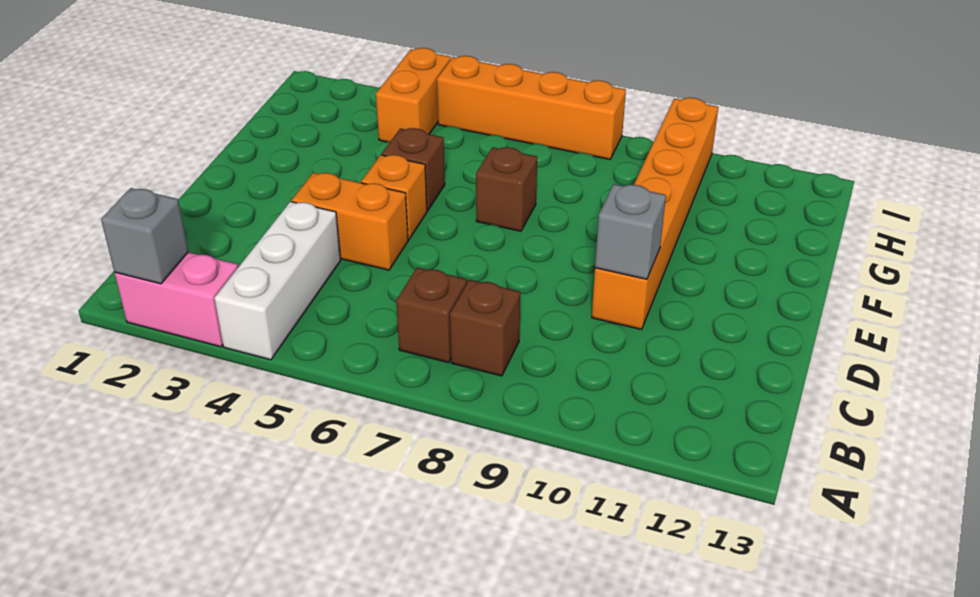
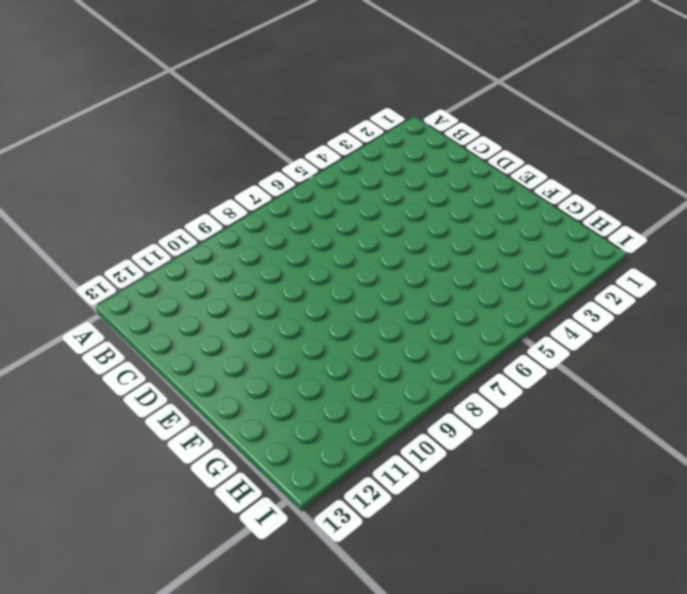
none -> pink 1x2 brick [115,252,238,347]
none -> white 1x3 brick [214,202,341,360]
none -> brown 1x1 brick [396,267,467,363]

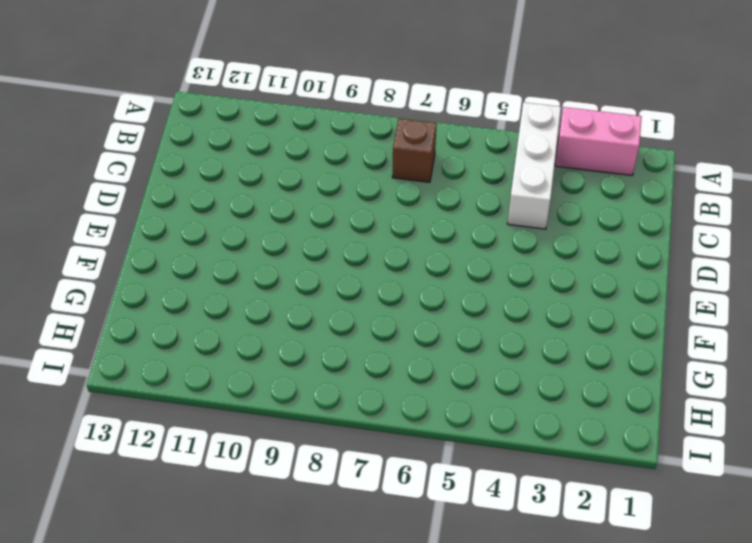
none -> brown 1x1 brick [450,280,520,376]
none -> orange 1x2 brick [291,173,408,270]
none -> orange 1x6 brick [592,98,718,329]

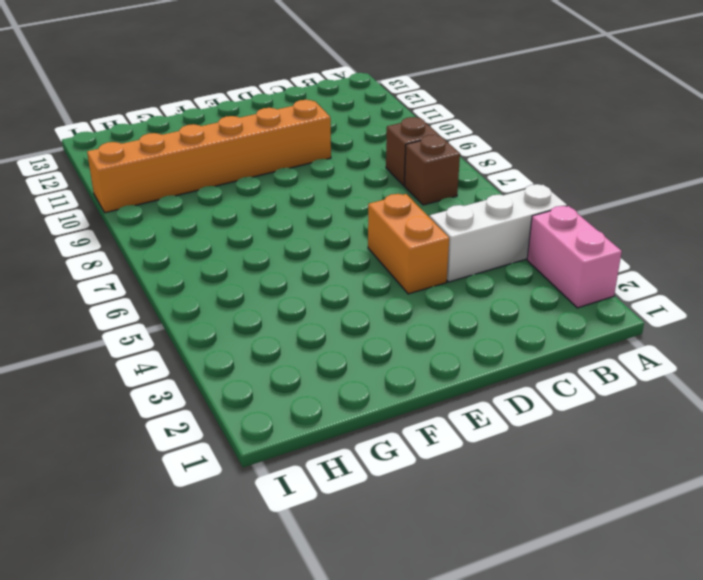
none -> orange 1x1 brick [361,155,427,240]
none -> brown 1x1 brick [382,128,445,211]
none -> brown 1x1 brick [476,147,537,231]

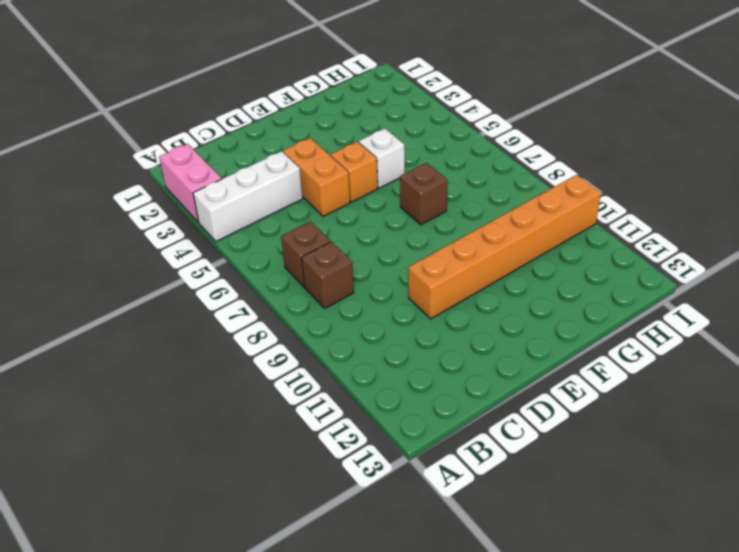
white 1x1 brick [359,129,405,188] -> brown 1x1 brick [382,128,445,211]
none -> orange 1x2 brick [376,48,451,142]
none -> orange 1x4 brick [437,56,626,159]
none -> grey 1x1 brick [101,188,188,284]

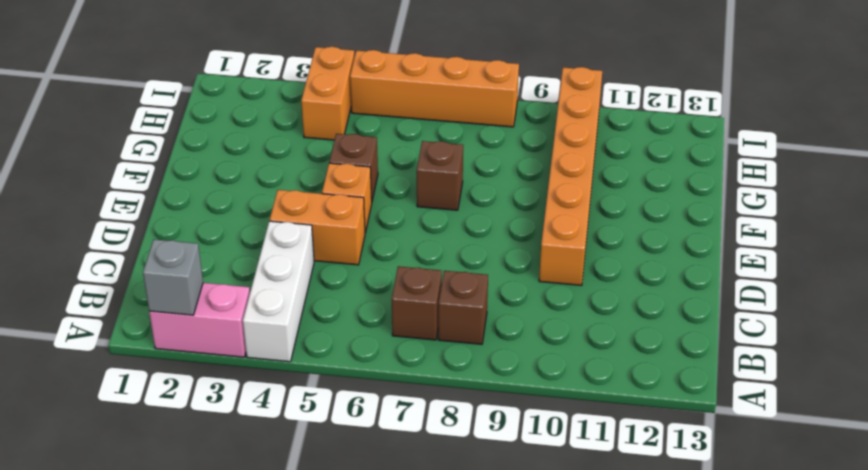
none -> grey 1x1 brick [595,184,666,279]

